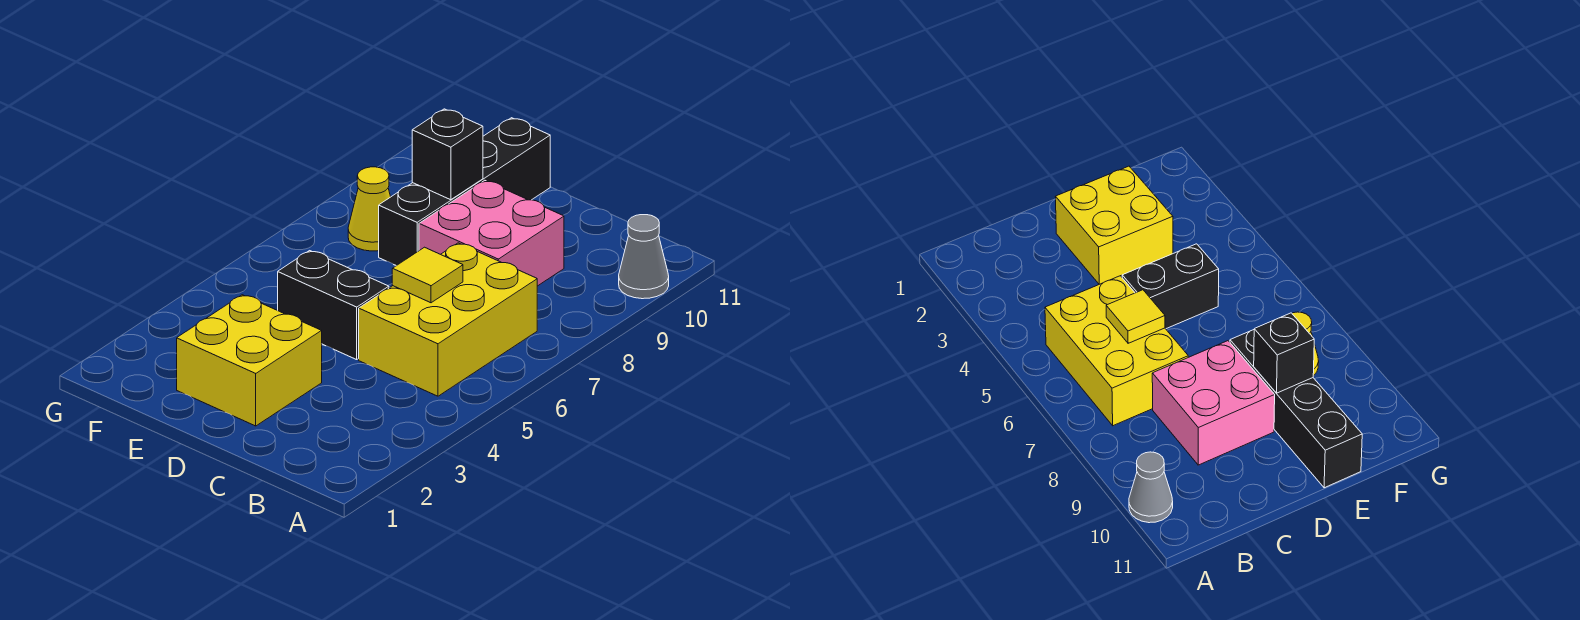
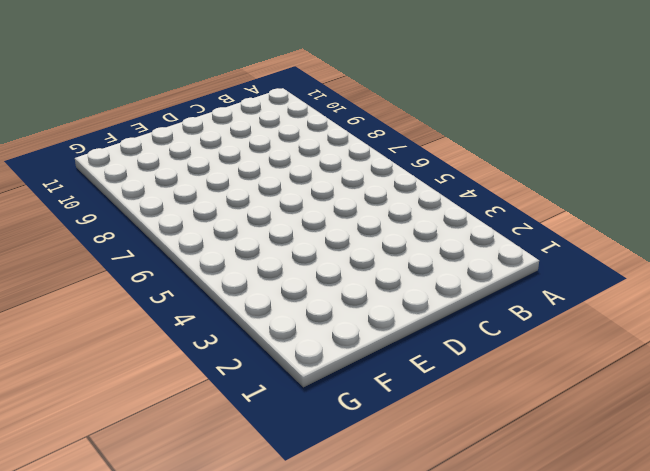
none -> grey 1x1 cone [619,215,669,299]
none -> yellow 2x3 brick [359,243,537,396]

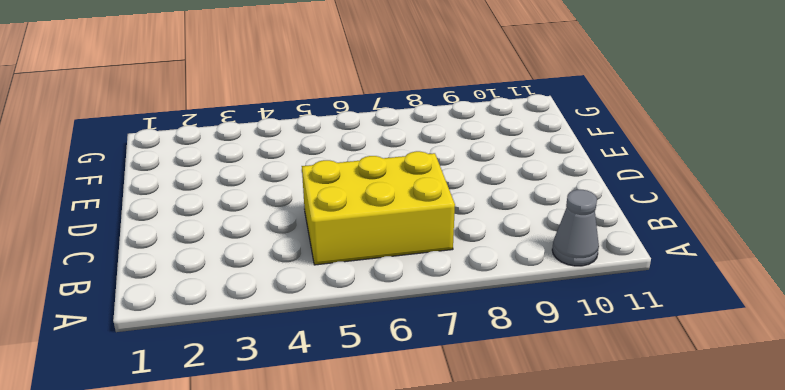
none -> pink 2x2 brick [419,180,564,286]
none -> yellow 2x2 brick [177,295,322,426]

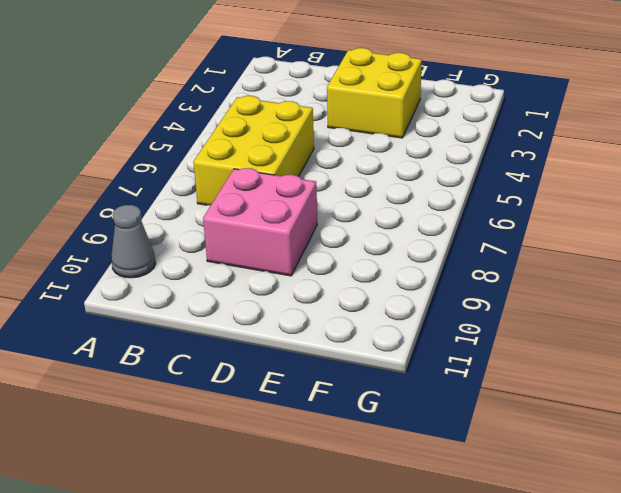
none -> black 1x2 brick [278,251,389,360]
none -> black 1x4 brick [379,118,550,266]

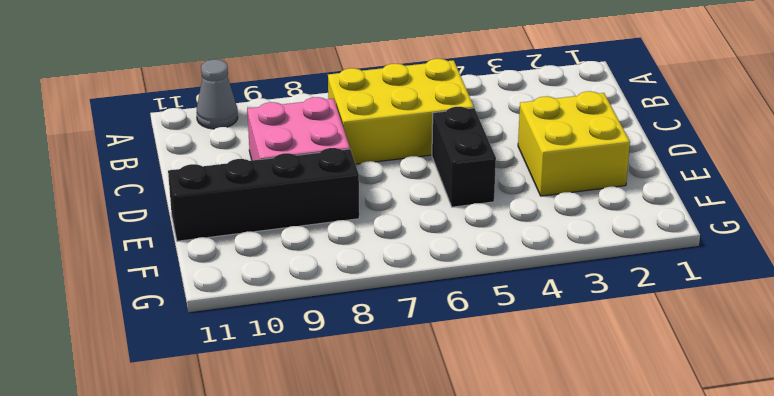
none -> yellow 1x1 cone [348,167,390,251]
none -> yellow 1x1 tile [392,247,463,303]

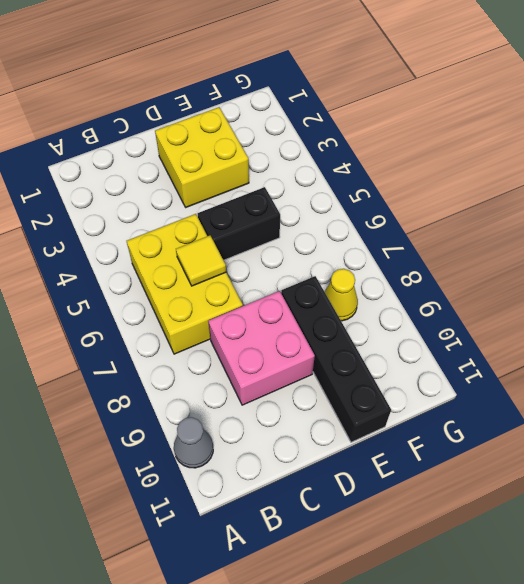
none -> black 1x1 brick [412,109,483,200]

